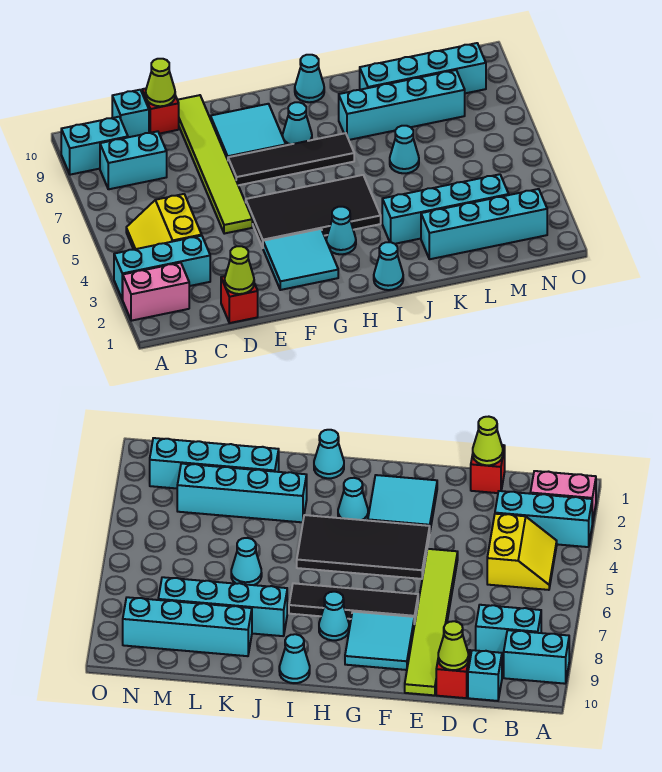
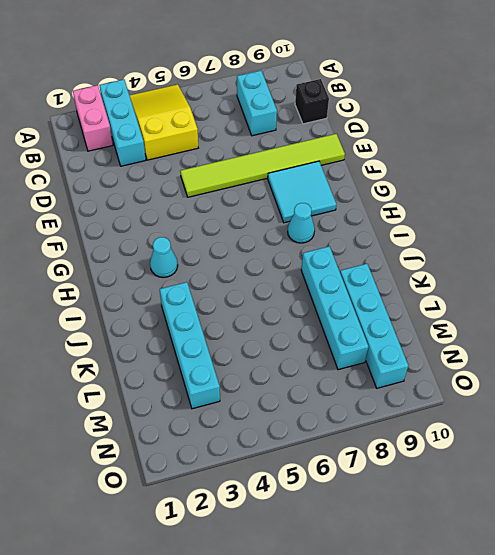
yellow 2x3 slope [130,84,198,160] -> yellow 2x2 slope [126,194,202,249]
black 1x1 brick [295,79,329,124] -> cyan 1x1 brick [112,90,149,137]
none -> cyan 1x2 brick [61,117,128,175]
none -> red 1x1 brick [221,276,258,323]
none -> red 1x1 brick [142,89,179,134]

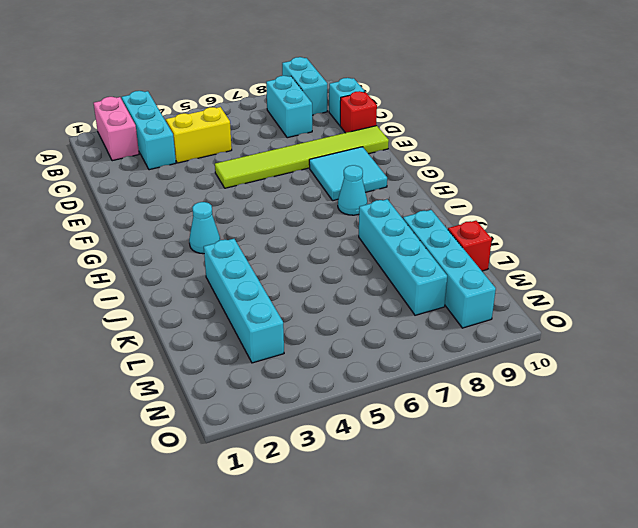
red 1x1 brick [448,221,492,271] -> red 1x1 brick moved to [221,276,258,323]
none -> cyan 2x2 tile [263,229,338,290]
none -> black 2x4 tile [246,175,381,248]
none -> black 1x4 tile [228,133,354,185]

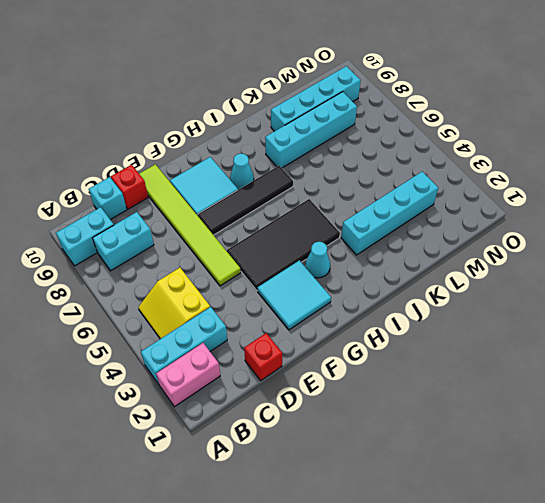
none -> cyan 1x1 cone [374,242,403,290]
none -> cyan 1x1 cone [295,55,324,102]
none -> cyan 1x4 brick [421,189,547,259]

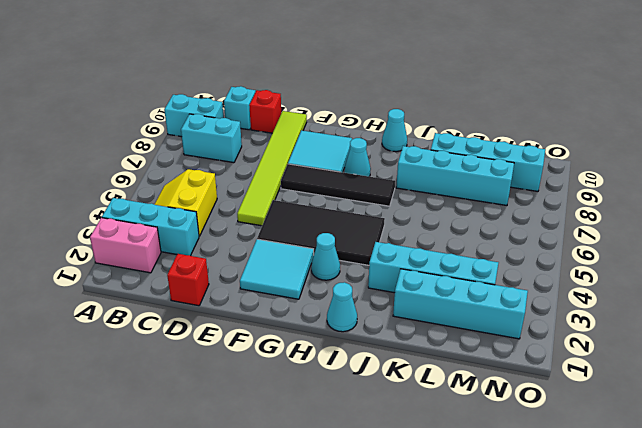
none -> cyan 1x1 cone [390,126,419,173]
none -> lime 1x1 cone [225,246,254,294]
none -> lime 1x1 cone [146,59,175,106]

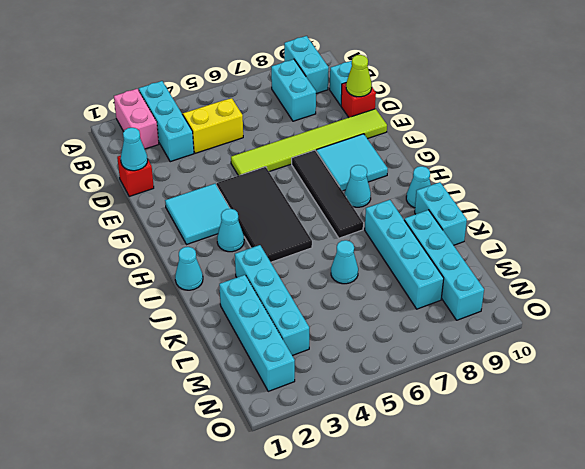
cyan 1x1 cone [121,128,148,171] -> lime 1x1 cone [225,246,254,294]
cyan 1x2 brick [415,182,467,245] -> none

